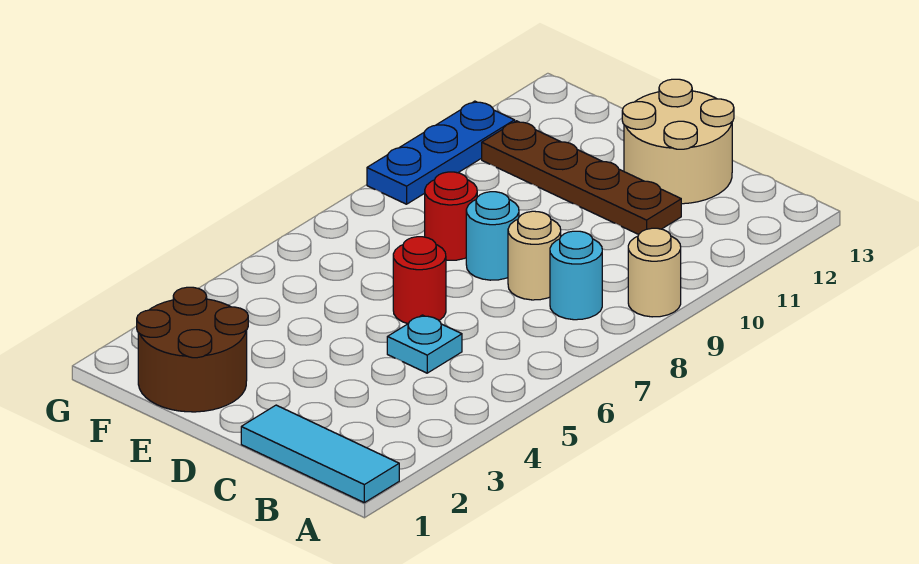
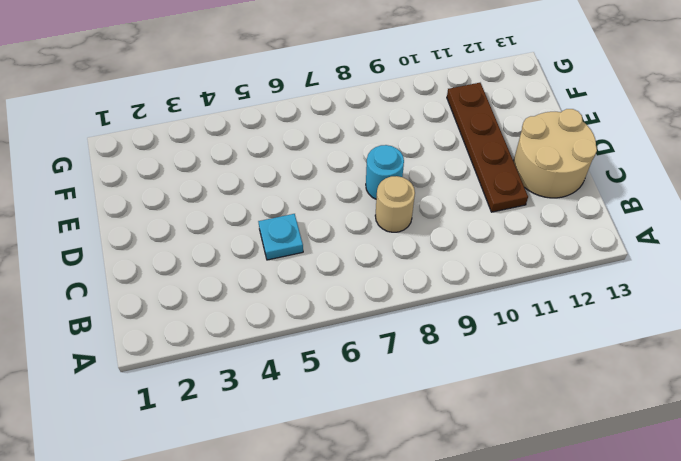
none -> cyan 1x3 tile [241,405,399,503]
none -> tan 1x1 round brick [628,228,681,317]
none -> cyan 1x1 round brick [550,231,602,320]

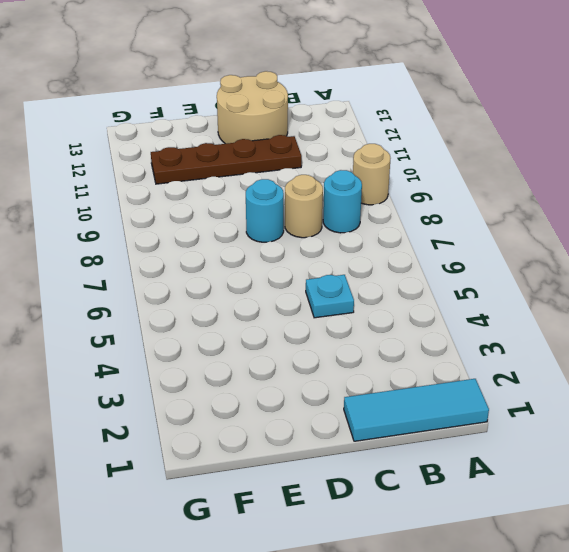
none -> red 1x1 round brick [393,237,446,324]
none -> brown 2x2 round brick [137,287,248,412]
none -> red 1x1 round brick [425,172,477,260]

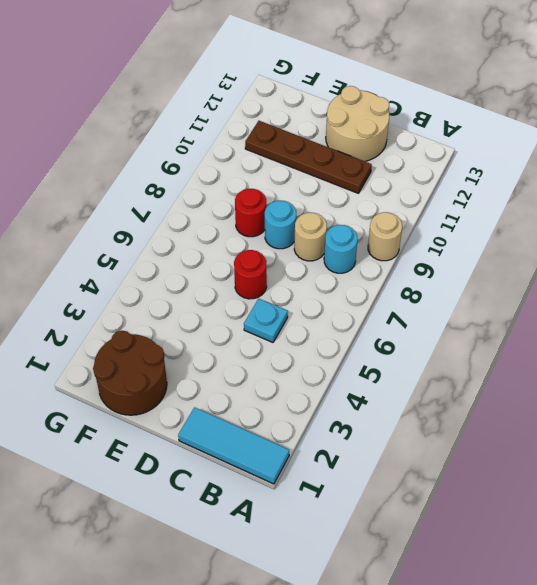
none -> blue 1x3 plate [367,101,515,204]

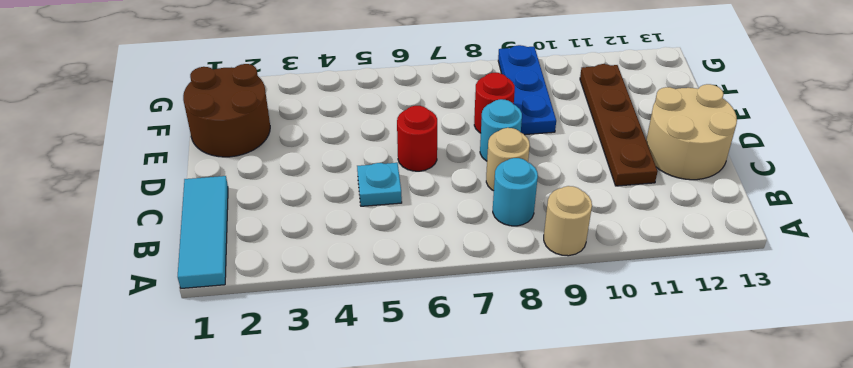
blue 1x3 plate [498,45,556,135] -> blue 1x3 plate turned to [367,101,515,204]

